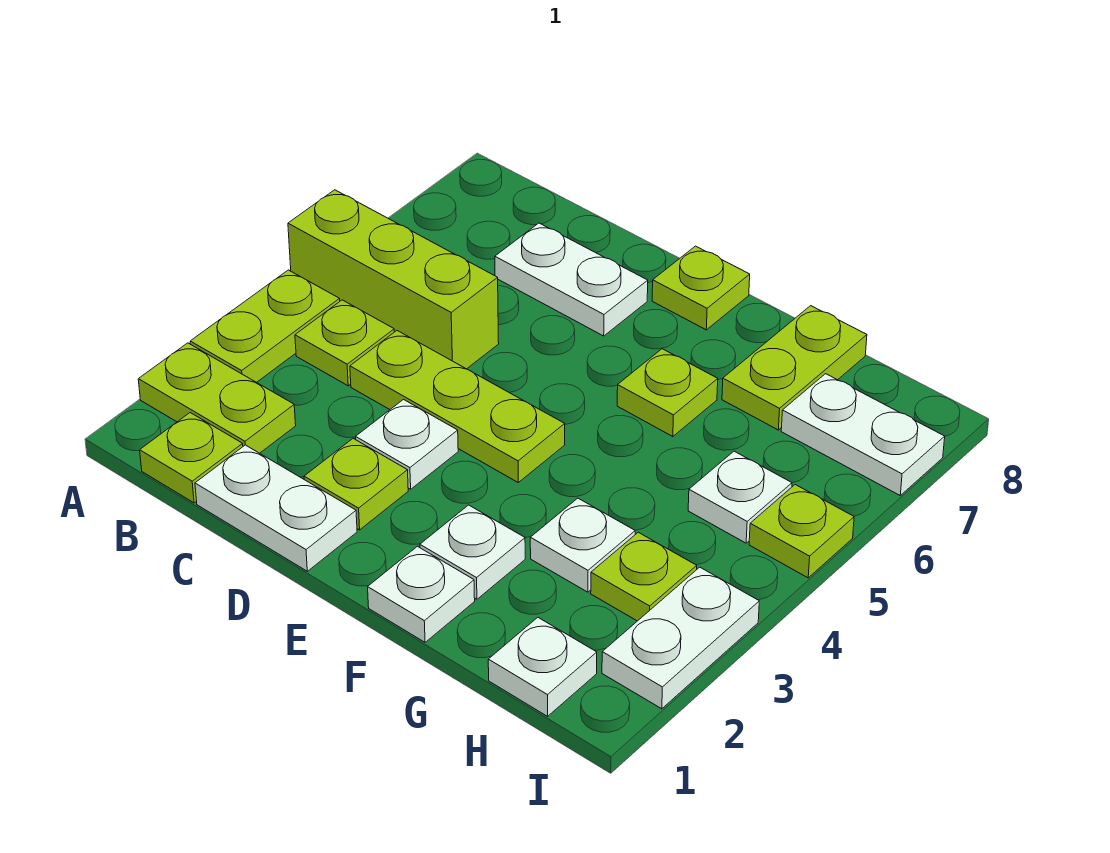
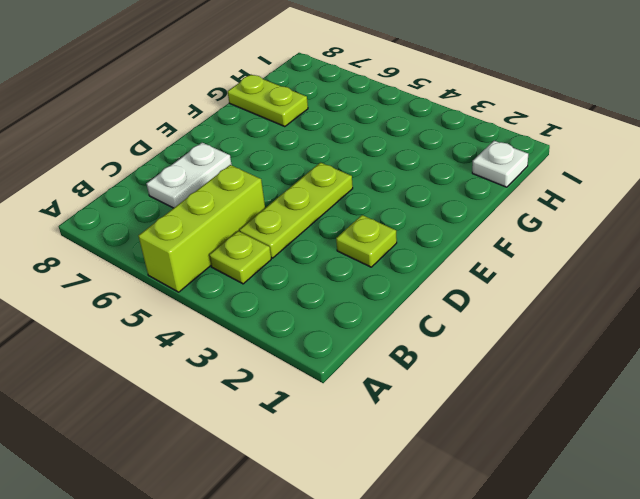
none -> lime 1x2 plate [138,343,296,453]
none -> lime 1x2 plate [190,270,340,382]
none -> lime 1x1 plate [140,413,243,503]

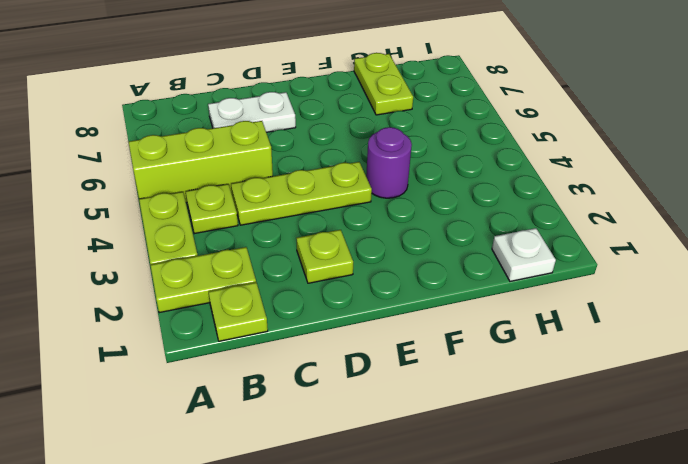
purple 1x1 round brick [366,127,412,198] -> none
none -> white 1x2 plate [195,445,357,571]
none -> white 1x1 plate [356,400,458,489]
none -> lime 1x1 plate [652,246,750,330]

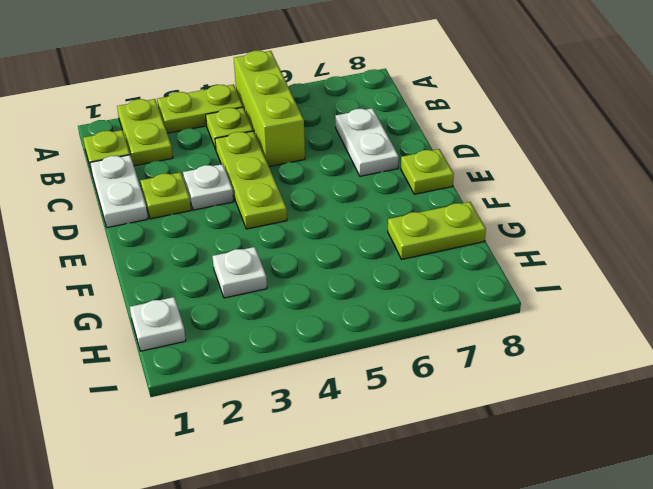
none -> white 1x1 plate [368,546,475,642]
none -> white 1x1 plate [420,505,525,599]
none -> lime 1x1 plate [617,349,718,437]

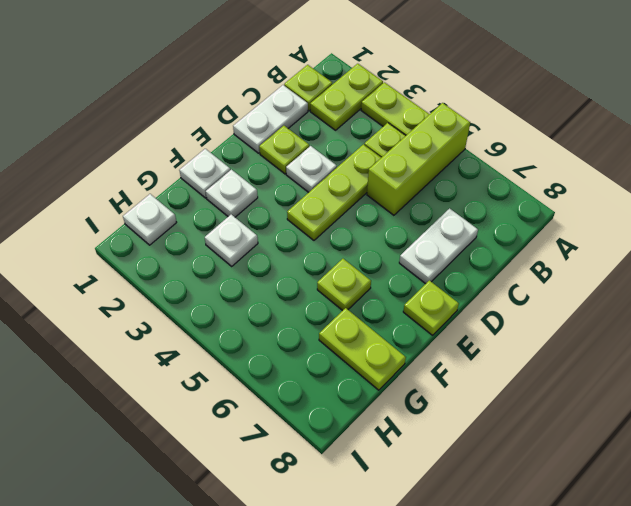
none -> lime 1x1 plate [591,532,697,621]
none -> white 1x1 plate [688,451,792,543]
none -> white 1x2 plate [781,374,945,495]

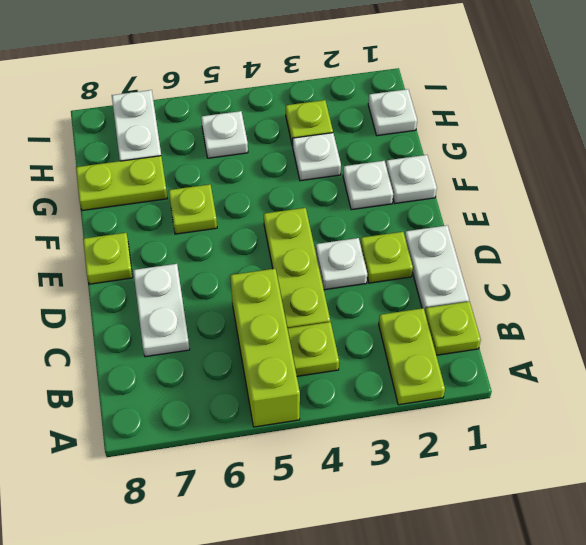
none -> lime 1x2 plate [190,270,340,382]
none -> white 1x2 plate [602,567,759,709]
none -> lime 1x1 plate [749,485,854,578]

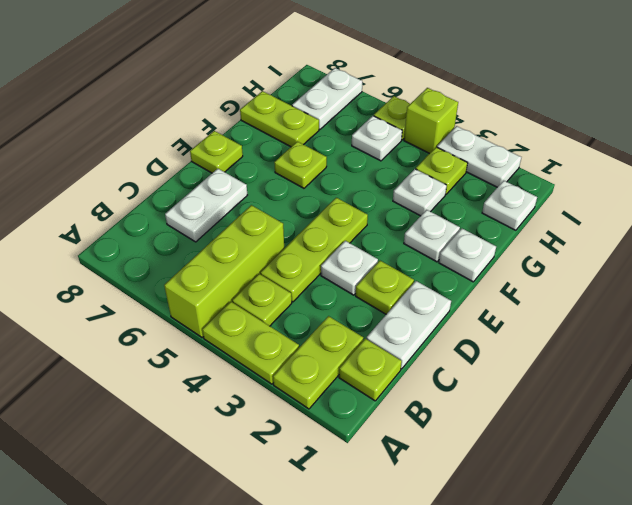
lime 1x1 brick [404,88,458,154] -> none

